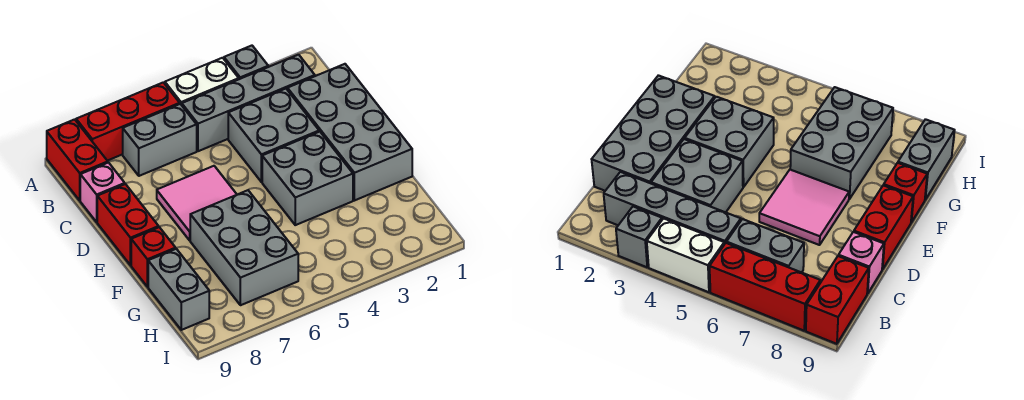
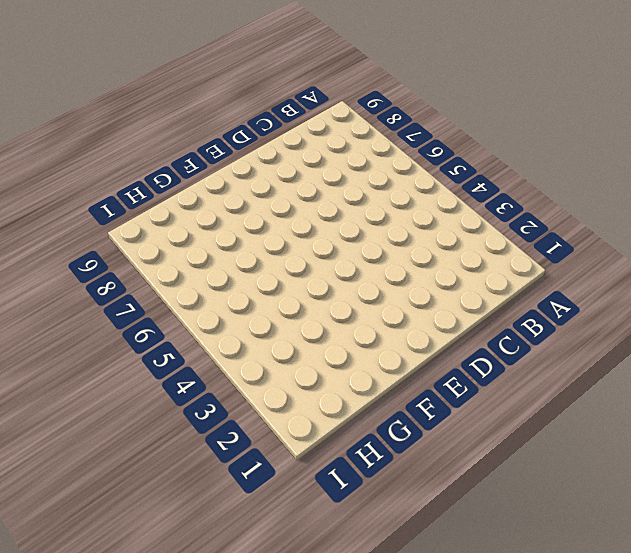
none -> grey 1x1 brick [224,46,268,79]
none -> white 1x2 brick [165,58,239,105]
none -> red 1x3 brick [76,82,180,161]

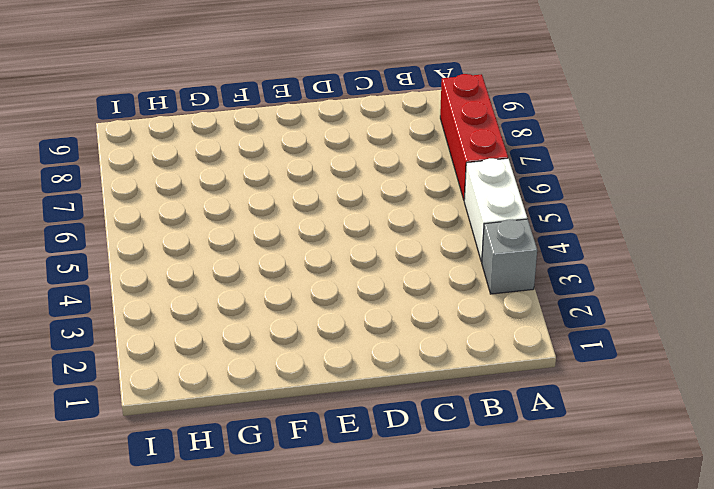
none -> red 1x2 brick [47,119,108,200]
none -> grey 1x4 brick [182,55,315,151]
none -> grey 1x2 brick [123,104,197,176]

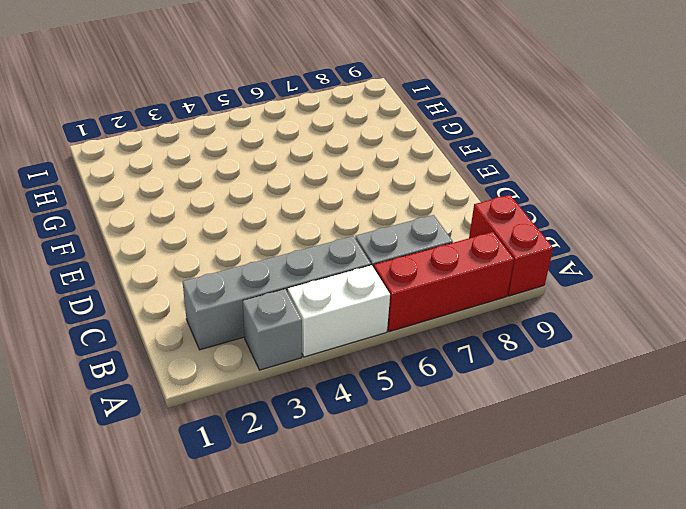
none -> grey 2x4 brick [287,64,412,201]
none -> grey 2x2 brick [228,89,319,182]
none -> pink 1x1 brick [80,162,125,222]

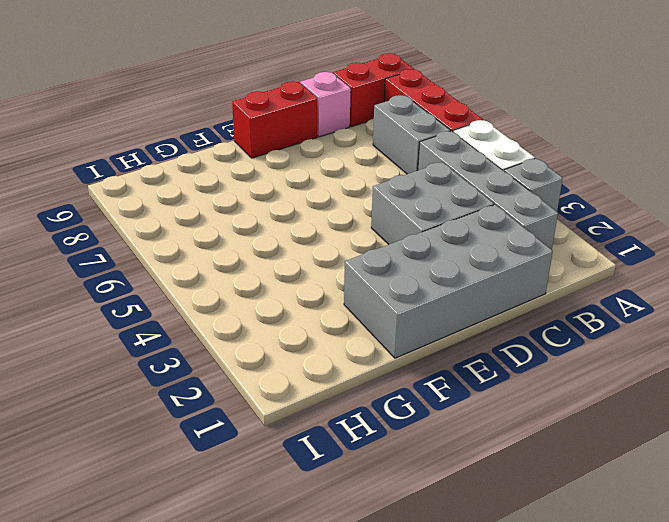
none -> pink 2x2 tile [157,166,237,240]
none -> grey 2x2 brick [262,132,353,225]
none -> grey 2x3 brick [190,190,298,305]

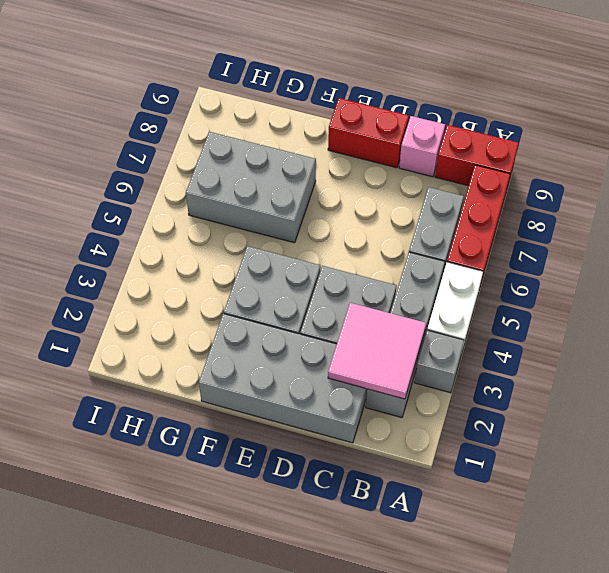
pink 2x2 tile [328,303,426,399] -> pink 2x2 tile moved to [157,166,237,240]
none -> red 1x1 brick [131,227,176,287]
none -> grey 1x2 brick [148,249,209,330]

